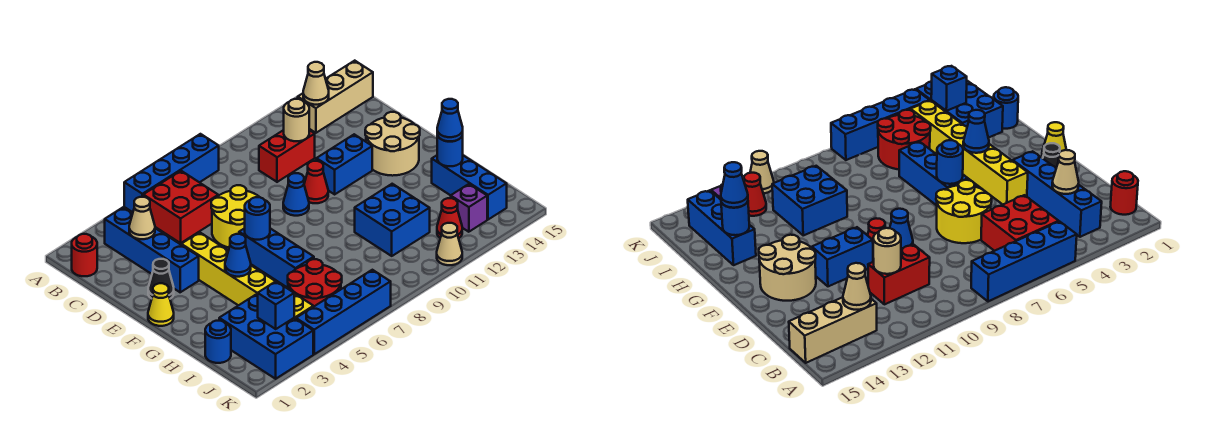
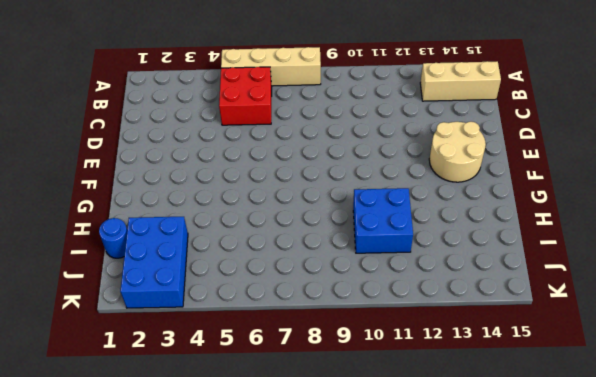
tan 1x4 brick [221,47,321,86] -> blue 1x4 brick [124,134,219,212]
none -> red 1x1 round brick [72,234,97,276]
none -> blue 1x4 brick [105,208,199,292]
none -> red 1x2 brick [259,130,315,182]
none -> yellow 2x2 round brick [211,185,259,248]

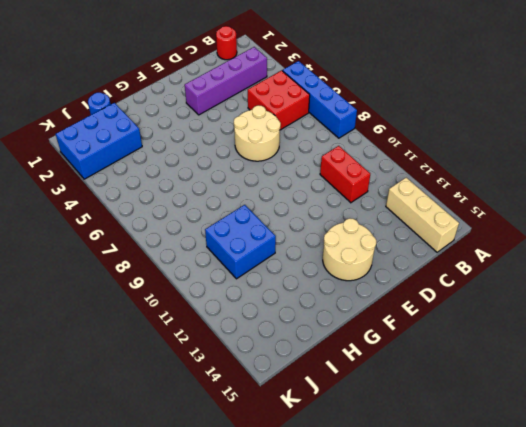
purple 1x4 brick [185,47,267,115] -> blue 1x4 brick [105,208,199,292]
tan 2x2 round brick [234,105,281,161] -> yellow 2x2 round brick [211,185,259,248]
none -> black 1x1 cone [148,259,174,299]
none -> yellow 1x6 brick [181,232,313,319]
none -> blue 1x1 cone [283,173,309,216]
none -> red 1x1 cone [304,161,328,203]

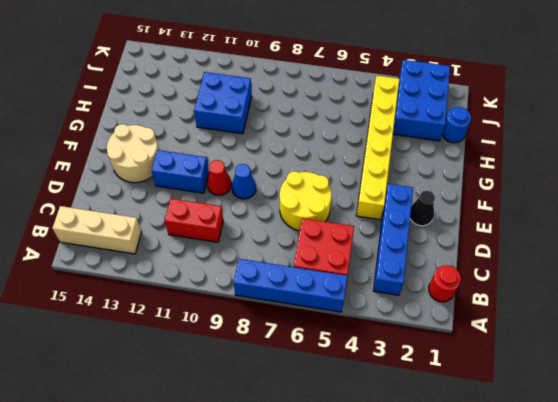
none -> yellow 1x1 cone [148,283,174,326]
none -> blue 1x3 brick [239,228,314,288]
none -> blue 1x3 brick [432,155,507,220]
none -> red 2x2 round brick [288,259,342,307]

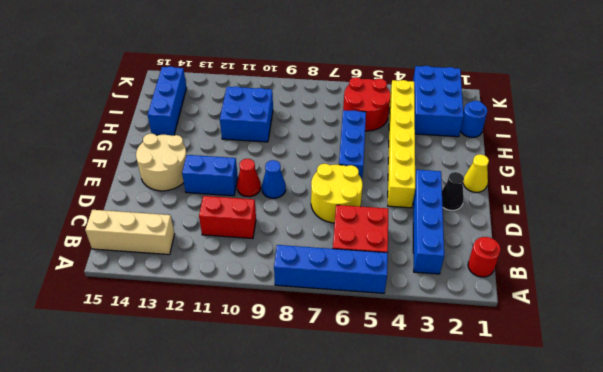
none -> red 1x1 cone [437,198,462,238]
none -> purple 1x1 brick [451,184,487,232]
none -> blue 1x4 brick [296,270,391,354]
none -> tan 1x1 cone [437,223,462,265]

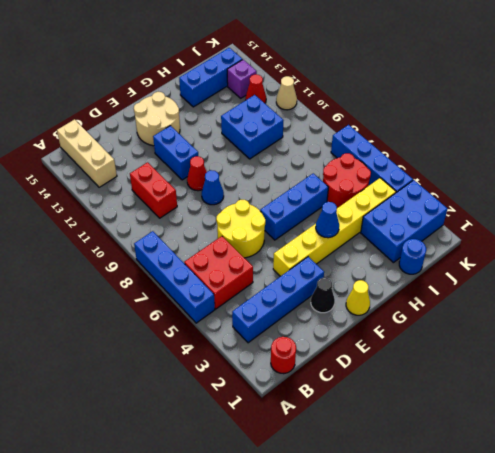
none -> tan 1x1 cone [303,62,329,105]
none -> tan 1x1 cone [129,197,155,239]
none -> tan 1x1 round brick [284,99,309,141]
none -> blue 1x1 round brick [245,197,270,240]

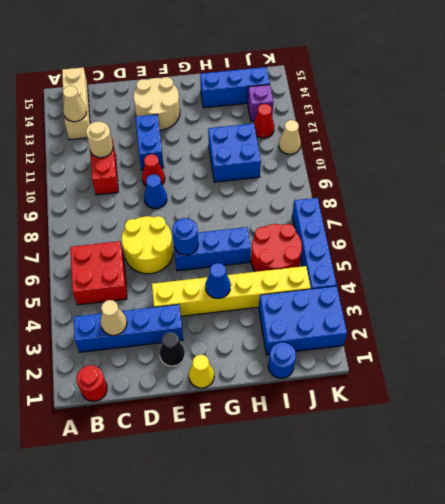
none -> blue 1x4 brick [124,134,219,212]
none -> blue 1x1 round brick [437,136,463,166]
none -> blue 1x1 brick [258,281,294,329]
none -> blue 1x1 cone [437,99,463,141]

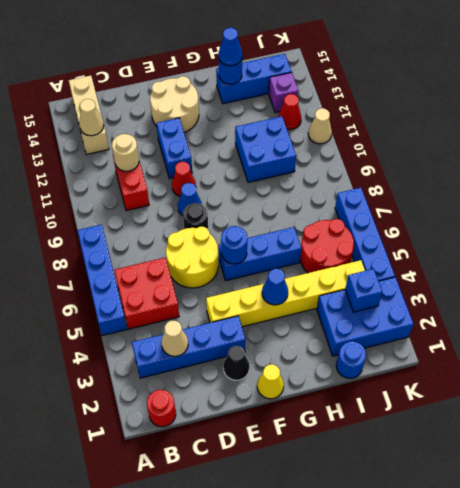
black 1x1 round brick [183,203,208,229] -> none

